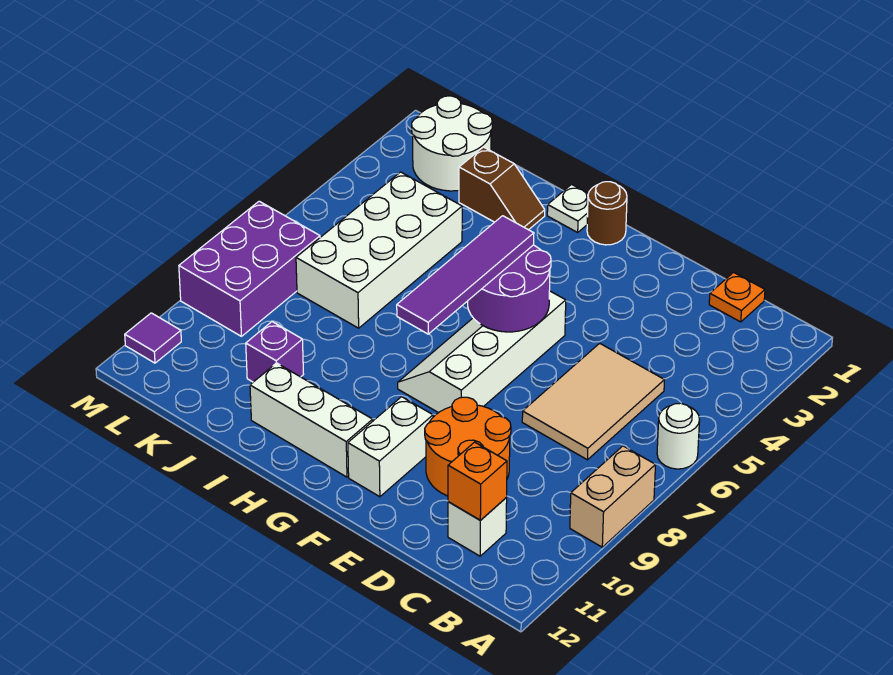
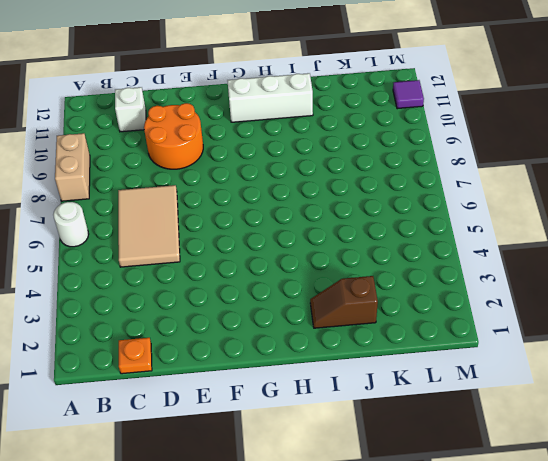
none -> white 2x4 slope [398,291,566,413]
none -> white 1x2 brick [348,397,433,497]
none -> brown 1x1 round brick [587,182,627,245]

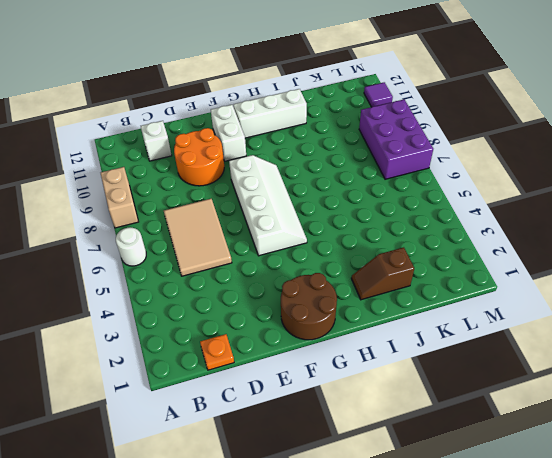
brown 2x2 round brick [281,273,337,340] -> brown 1x1 round brick [587,182,627,245]
none -> white 1x1 plate [547,184,588,232]
none -> white 2x4 brick [296,172,462,328]
none -> purple 1x1 brick [246,322,304,382]

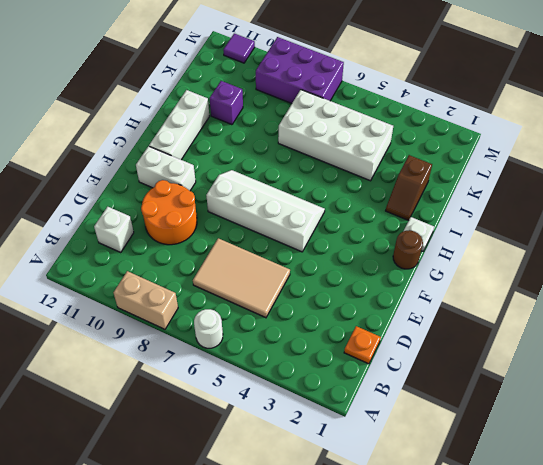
none -> white 2x2 round brick [412,96,492,191]
none -> orange 1x1 brick [448,442,507,520]
none -> purple 2x2 round brick [468,245,551,332]

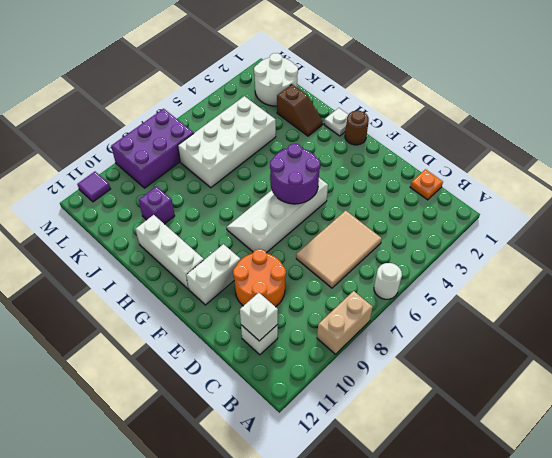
white 1x1 brick [240,293,278,341] -> orange 1x1 brick [448,442,507,520]
none -> purple 1x4 tile [397,216,534,334]

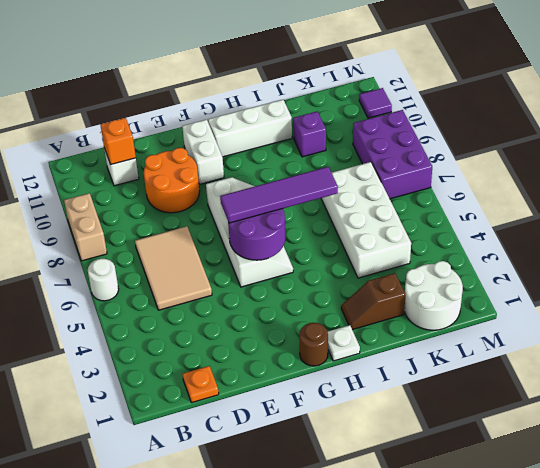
purple 1x4 tile [220,167,338,223] -> purple 1x4 tile turned to [397,216,534,334]

